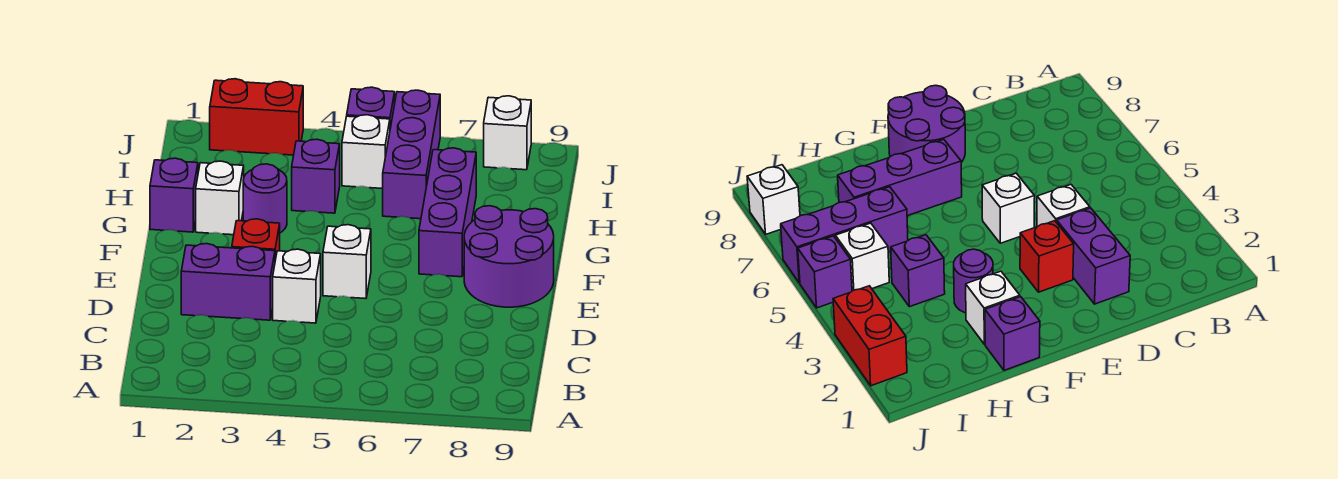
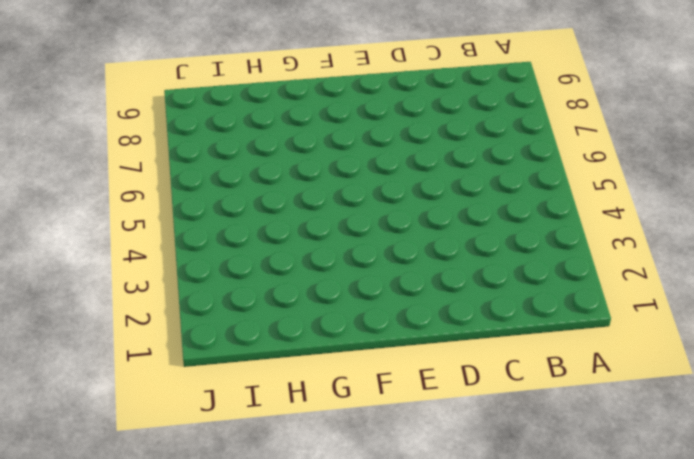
none -> purple 1x2 brick [181,244,275,320]
none -> white 1x1 brick [273,249,321,323]
none -> red 1x1 brick [232,219,280,260]

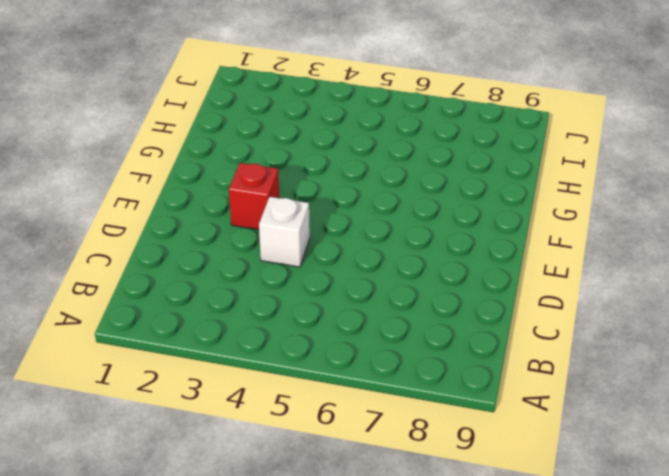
none -> purple 1x2 brick [181,244,275,320]
none -> white 1x1 brick [323,225,371,299]
none -> purple 2x2 round brick [464,206,554,307]

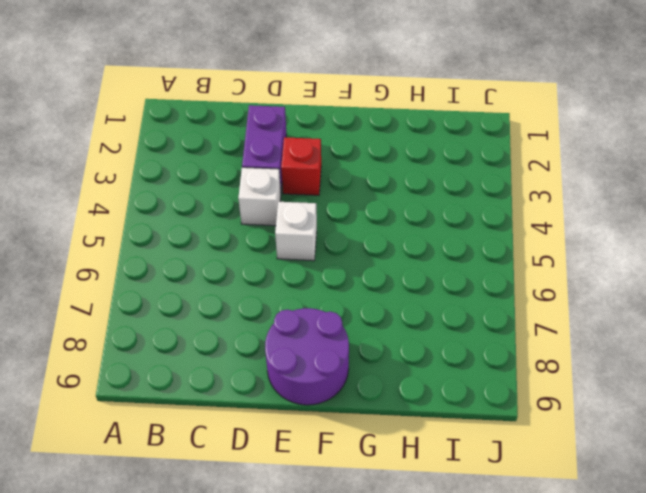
none -> purple 1x3 brick [419,148,476,277]
none -> purple 1x1 brick [150,158,198,232]
none -> white 1x1 brick [196,161,244,235]

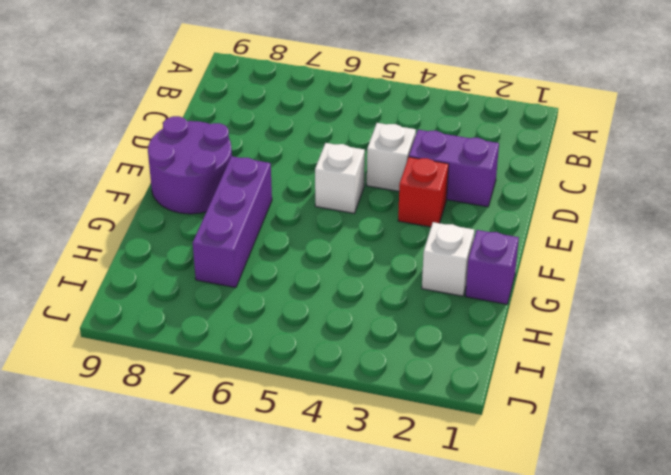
none -> purple 1x1 round brick [243,164,287,233]
none -> purple 1x1 brick [292,139,340,213]
none -> purple 1x3 brick [383,90,440,219]

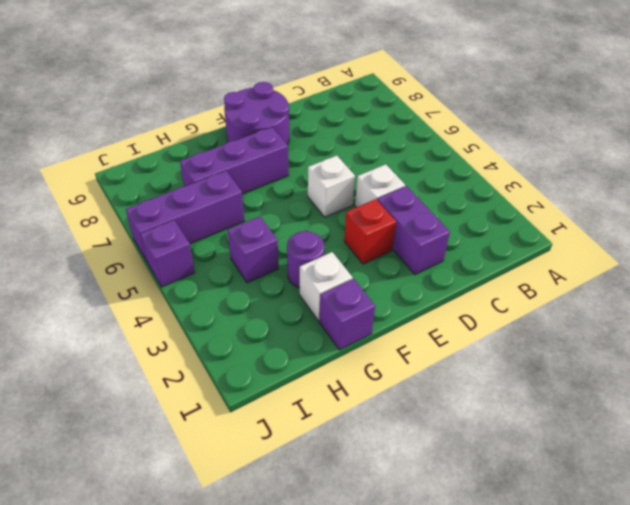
none -> white 1x1 brick [342,115,390,189]
none -> red 1x2 brick [210,79,303,155]
none -> white 1x1 brick [484,96,531,170]

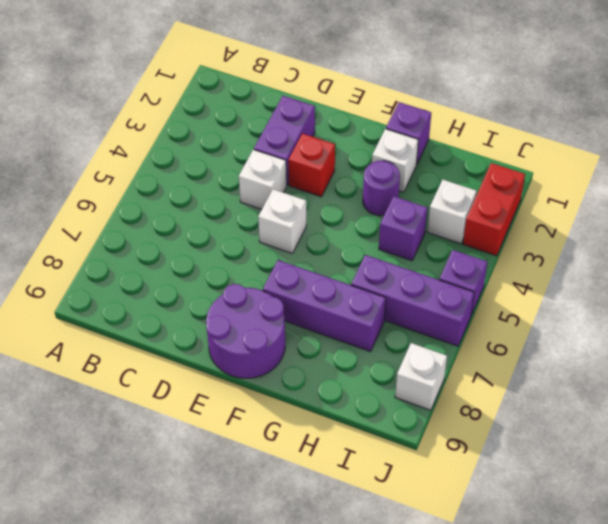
white 1x1 brick [427,180,477,244] -> white 1x1 brick moved to [342,115,390,189]

